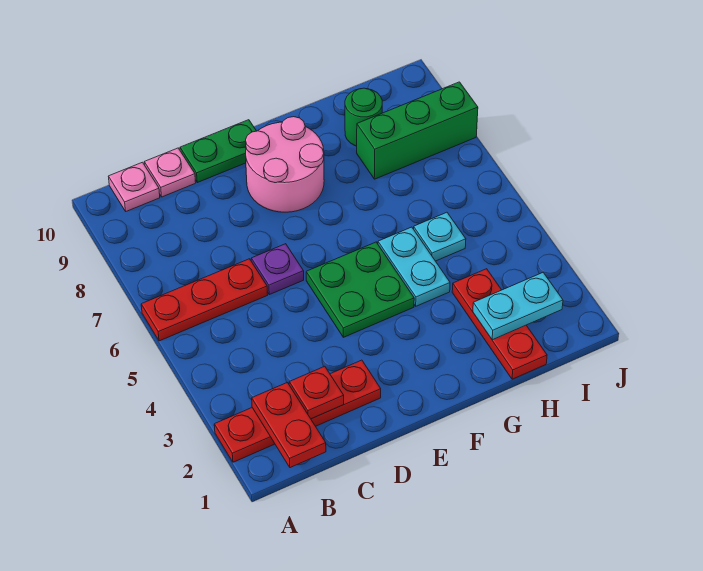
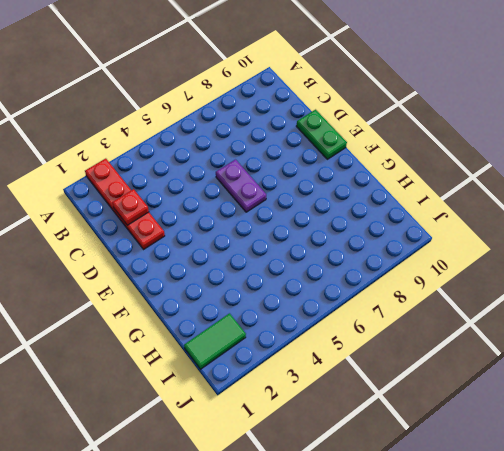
purple 1x2 plate [216,160,266,212] -> purple 1x1 plate [251,244,304,295]
green 1x2 tile [184,313,246,369] -> none
none -> red 1x3 plate [141,259,268,341]
none -> pink 1x1 plate [109,162,160,211]
none -> pink 1x1 plate [144,148,196,197]

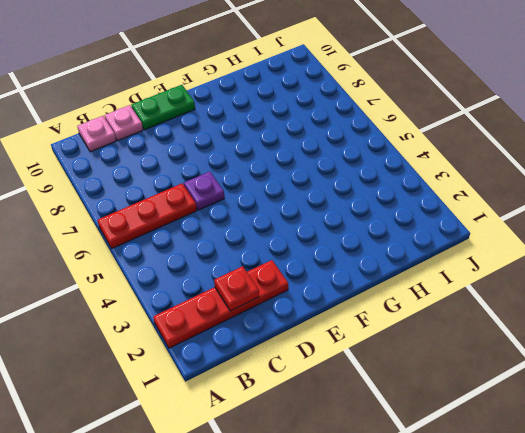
none -> green 2x2 plate [306,242,414,337]
none -> pink 2x2 round brick [246,117,324,212]
none -> cyan 1x2 plate [378,227,450,306]

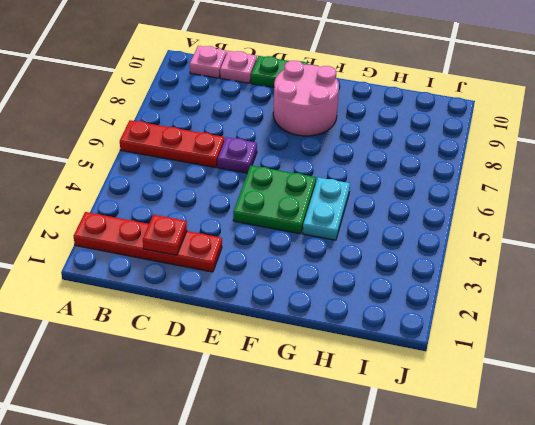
none -> red 1x3 plate [452,269,547,379]
none -> cyan 1x1 plate [414,212,466,261]
none -> green 1x3 brick [357,82,478,179]

